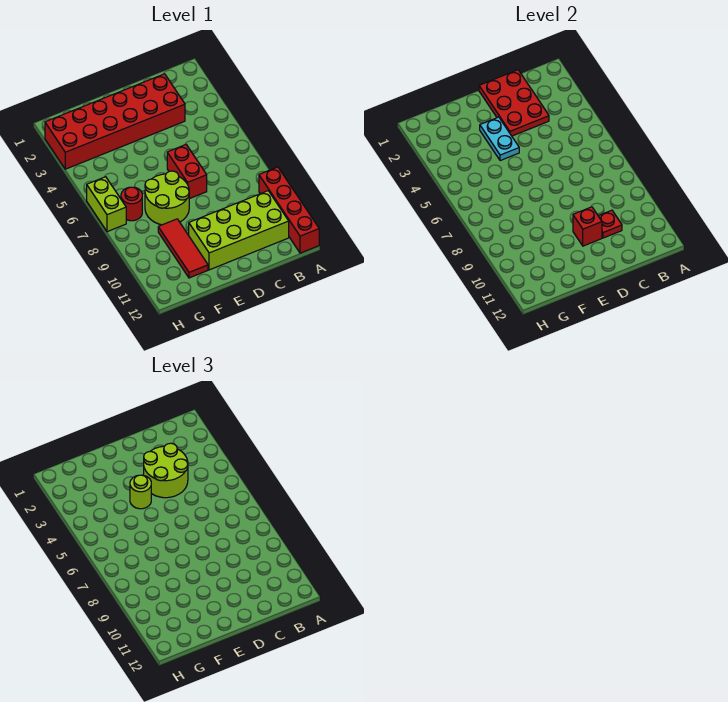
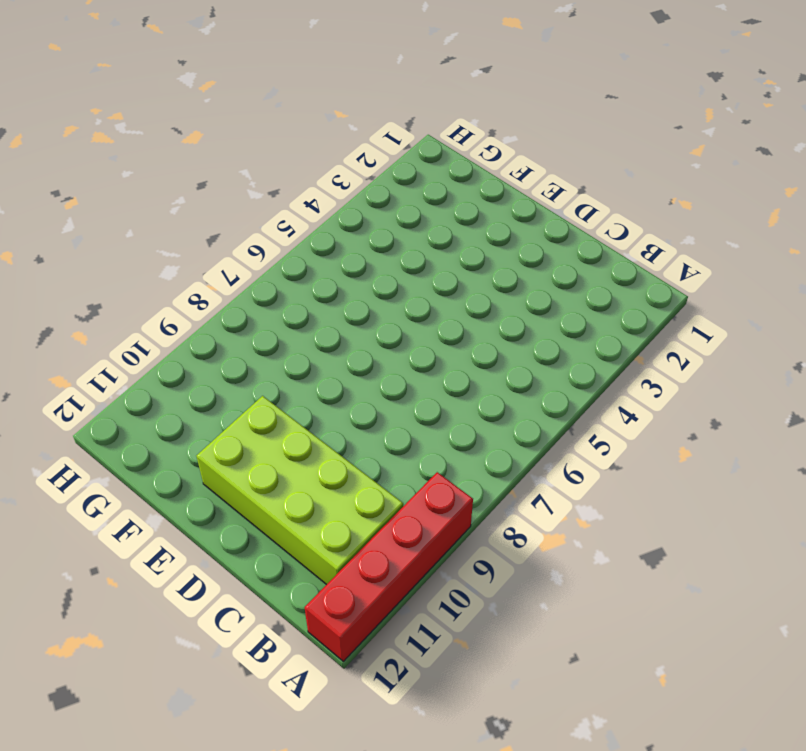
none -> red 2x6 brick [45,74,185,169]
none -> red 1x2 brick [167,145,207,199]
none -> lime 2x2 round brick [145,171,189,225]

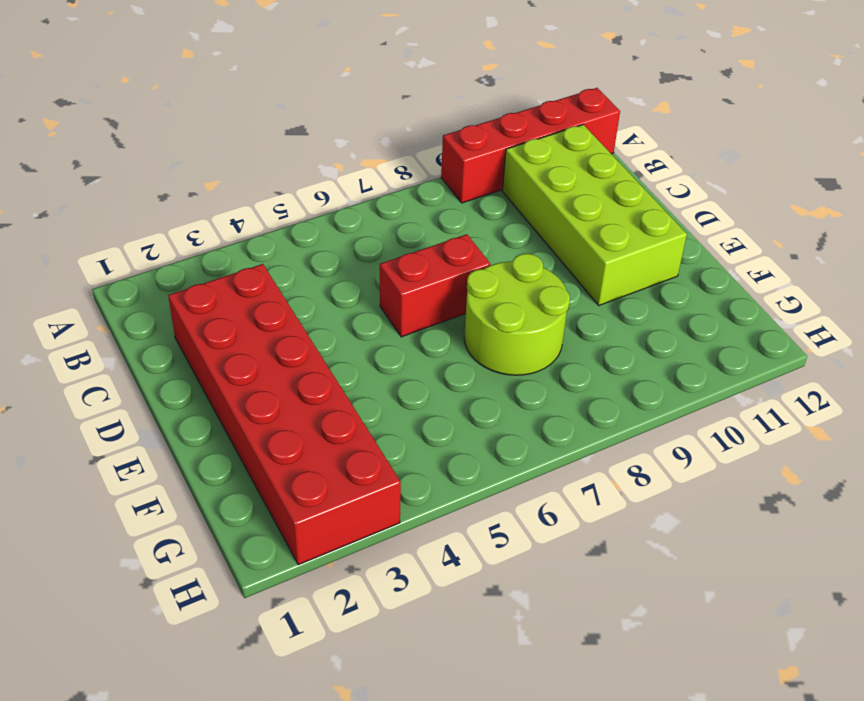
none -> red 1x3 tile [158,219,208,278]
none -> red 1x1 round brick [121,187,142,221]
none -> lime 1x2 brick [87,177,126,232]

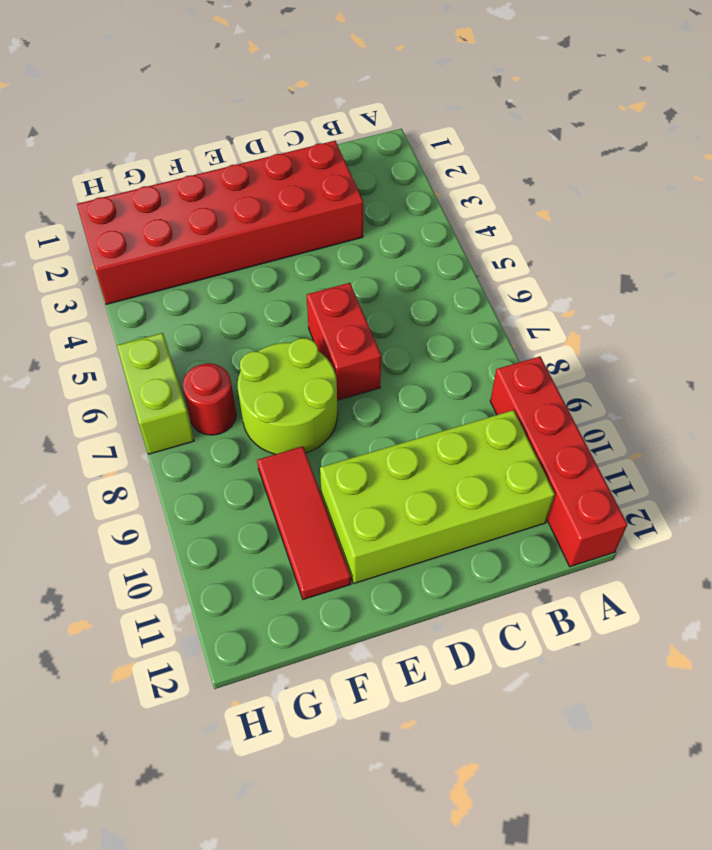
none -> red 2x3 plate [479,70,549,136]
none -> red 1x1 plate [599,210,622,238]
none -> red 1x1 brick [573,207,602,246]

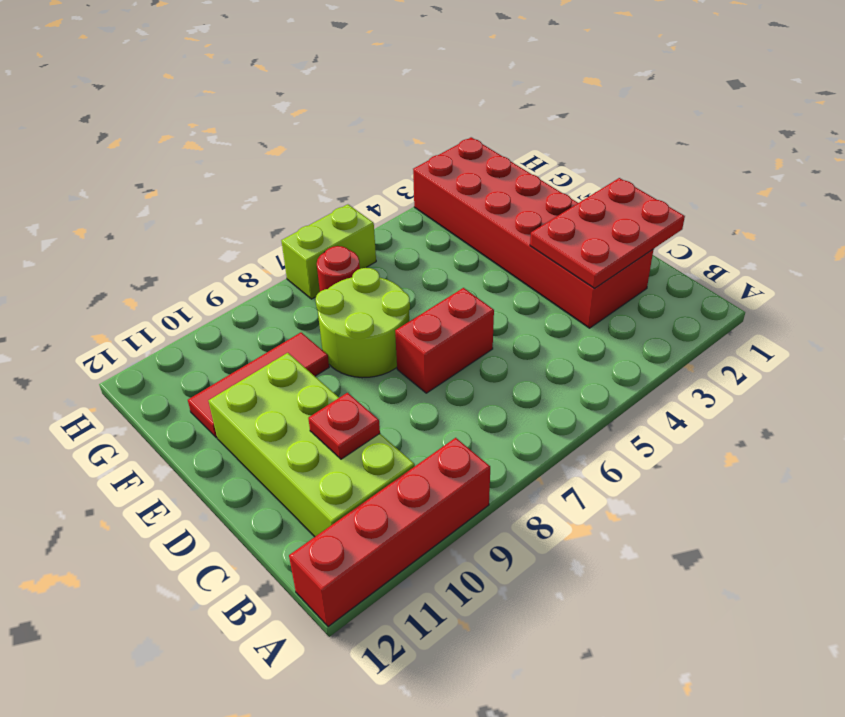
none -> red 1x1 brick [573,207,602,246]
none -> cyan 1x2 plate [480,117,519,161]
none -> lime 2x2 round brick [144,443,188,498]

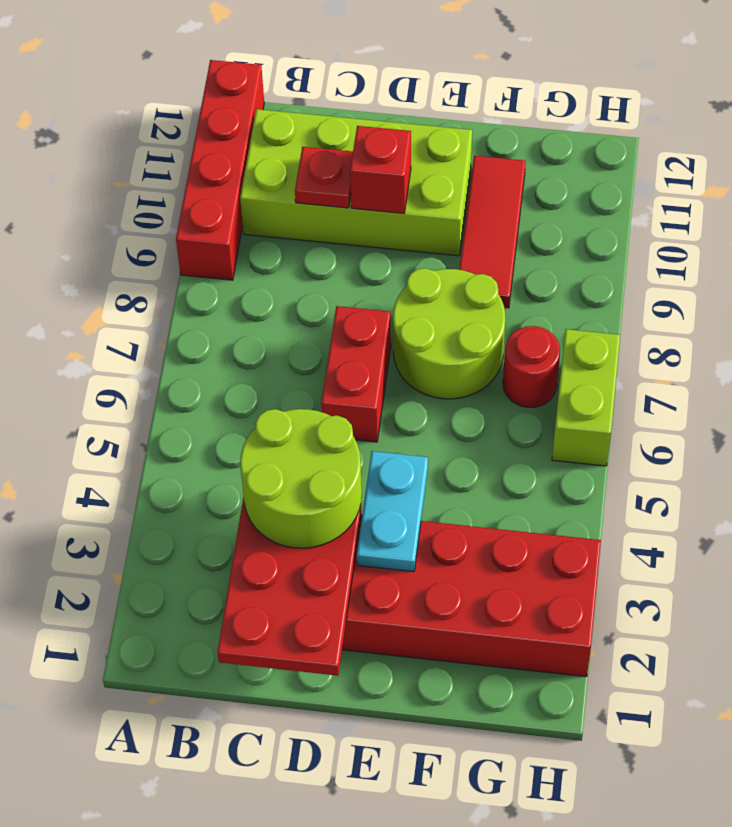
none -> lime 1x1 round brick [130,475,151,509]

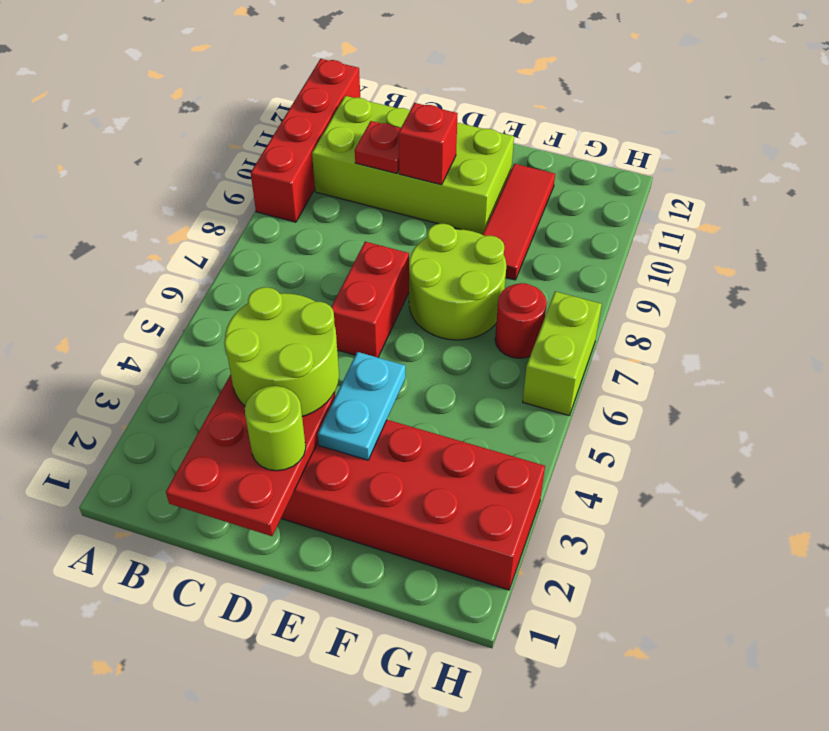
lime 1x1 round brick [245,386,306,471] -> lime 1x1 round brick moved to [130,475,151,509]

